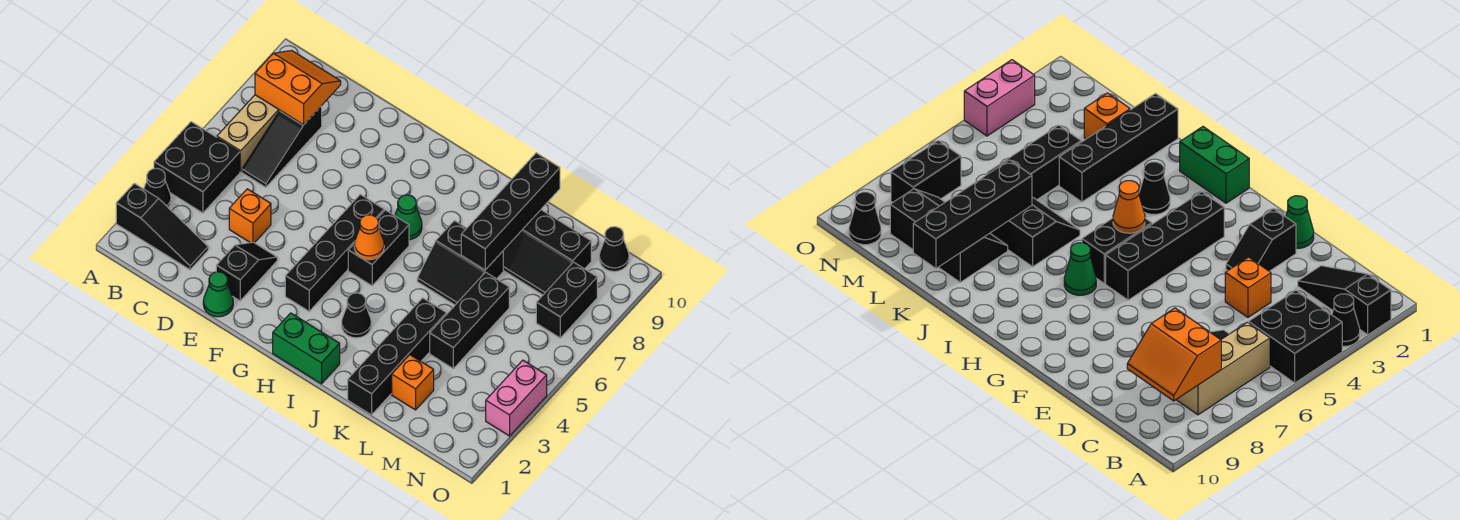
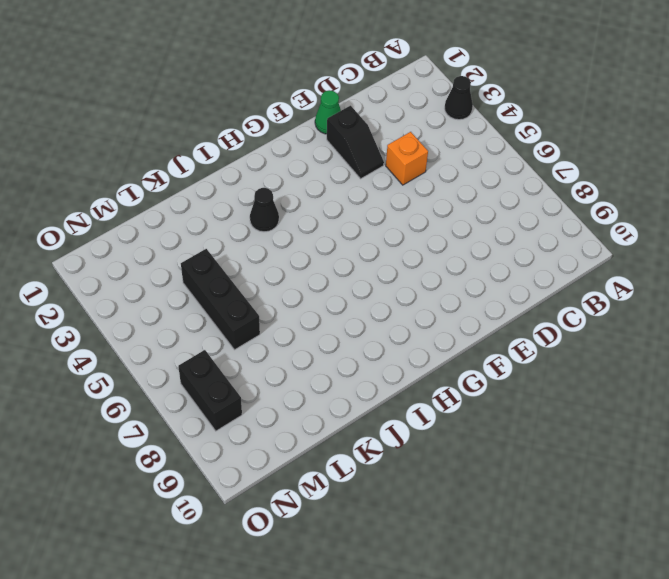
none -> black 1x3 slope [116,183,208,270]
none -> black 2x2 brick [154,122,240,213]
none -> tan 1x3 brick [217,95,280,172]

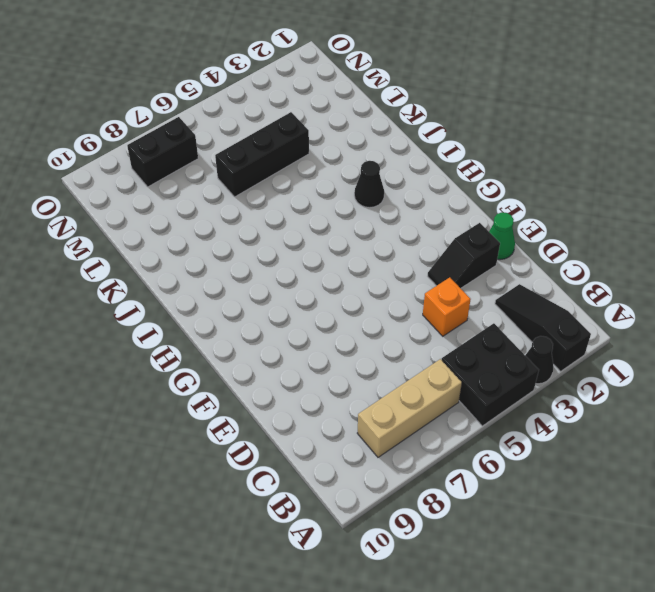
none -> black 1x3 slope [242,106,322,187]
none -> black 1x4 brick [285,194,384,311]
none -> green 1x2 brick [273,313,340,384]

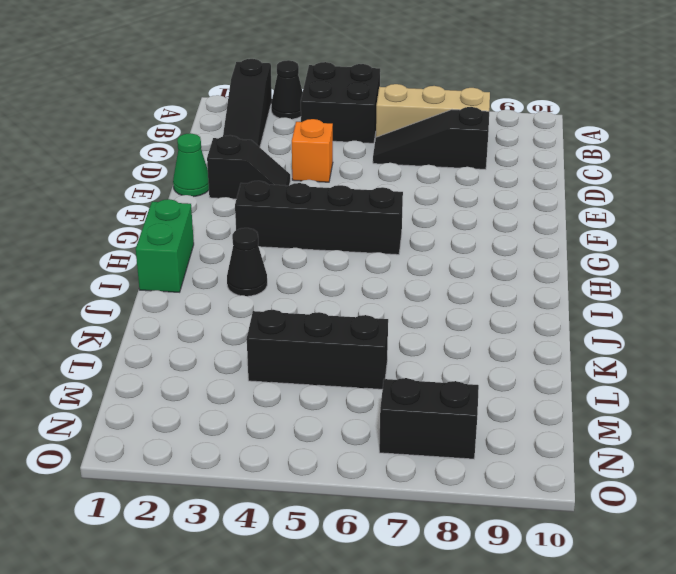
none -> black 1x2 brick [348,210,409,286]
none -> green 1x1 cone [395,195,422,240]
none -> black 2x2 slope [417,221,503,305]

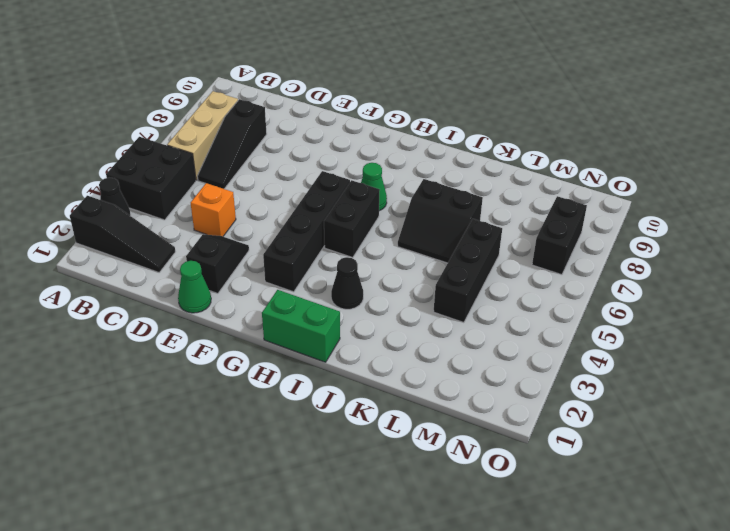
none -> black 1x4 brick [348,298,446,415]
none -> black 2x3 slope [503,210,591,295]
none -> orange 1x1 brick [392,355,434,410]

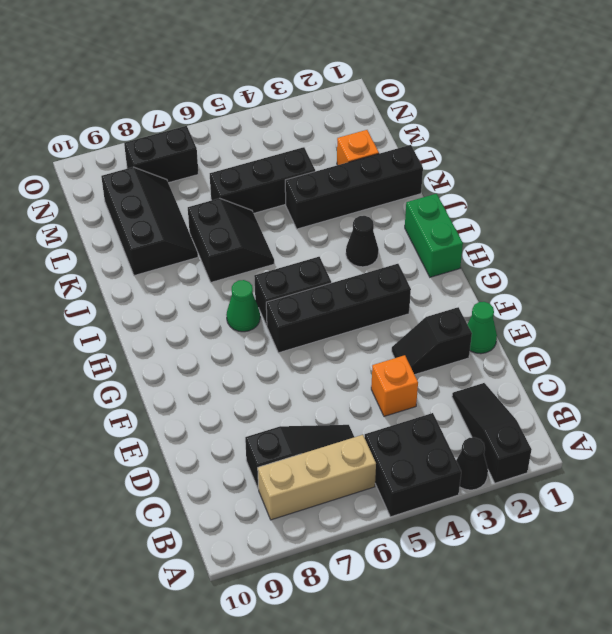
none -> black 1x1 cone [599,227,629,272]
none -> pink 1x2 brick [486,360,547,436]
none -> orange 2x2 slope [255,51,341,125]

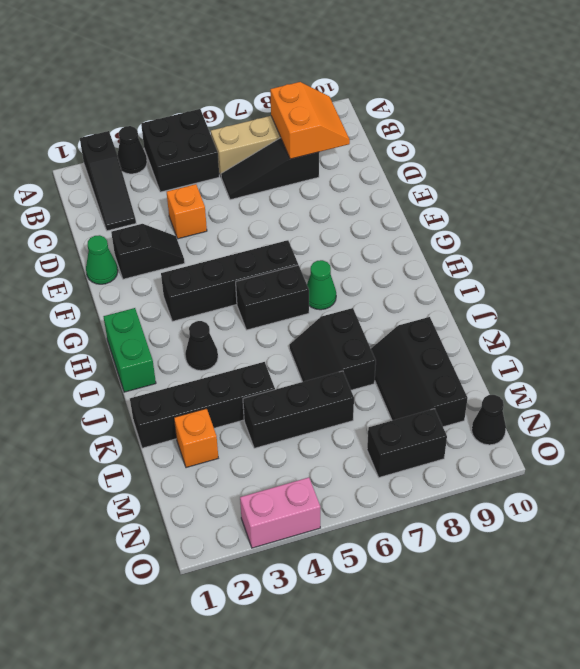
none -> orange 1x1 cone [354,215,384,260]
none -> black 1x4 brick [461,153,560,270]

